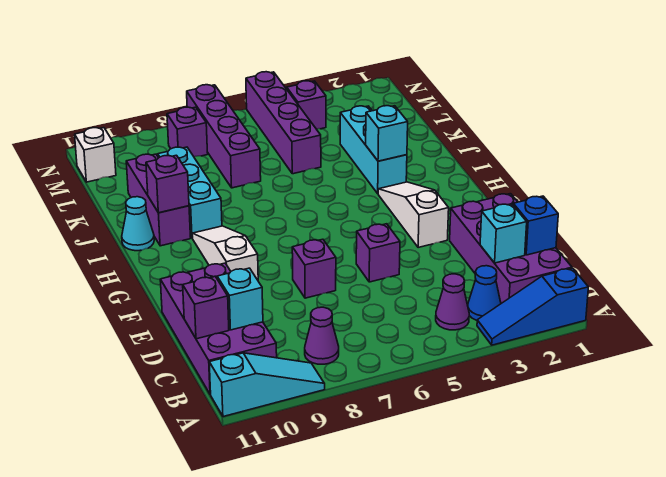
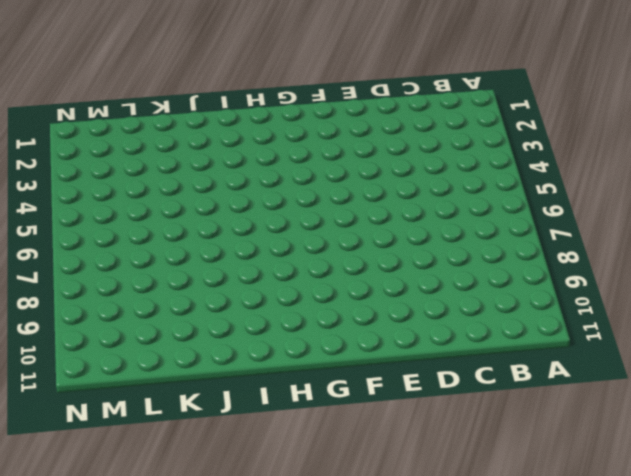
none -> blue 1x3 slope [477,268,588,345]
none -> cyan 1x3 slope [209,353,325,417]
none -> purple 2x4 brick [450,194,572,303]

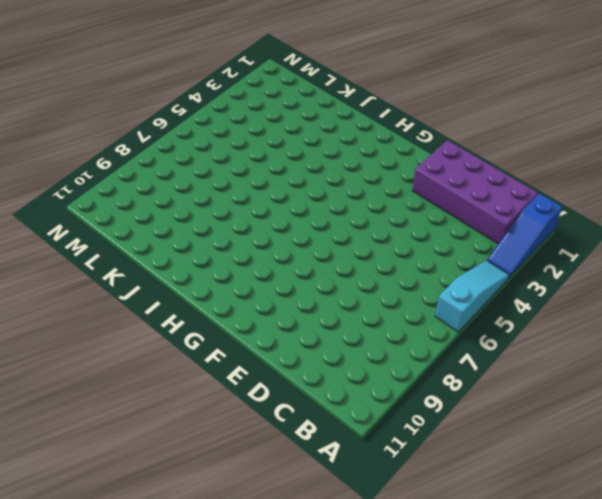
cyan 1x3 slope [435,261,509,332] -> cyan 1x3 slope moved to [209,353,325,417]
none -> blue 1x1 cone [468,266,501,320]
none -> purple 1x1 cone [436,274,469,330]
none -> purple 1x1 cone [305,307,339,364]

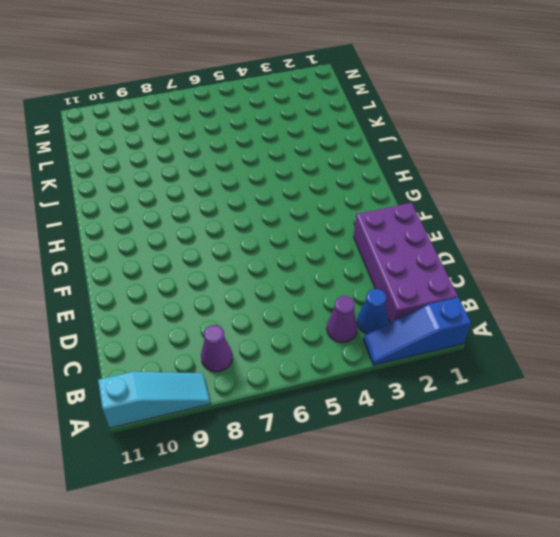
none -> purple 2x4 brick [160,263,277,395]
none -> purple 1x1 brick [356,224,400,282]
none -> purple 1x1 brick [292,239,336,298]

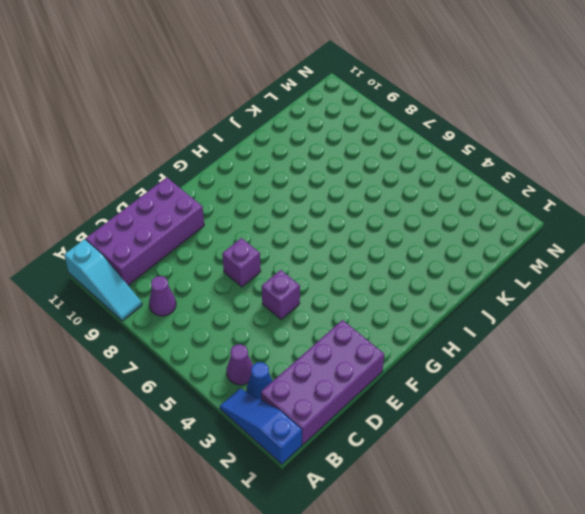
none -> white 1x3 slope [378,182,449,248]
none -> white 1x3 slope [192,226,258,280]
none -> cyan 1x3 brick [340,106,407,194]

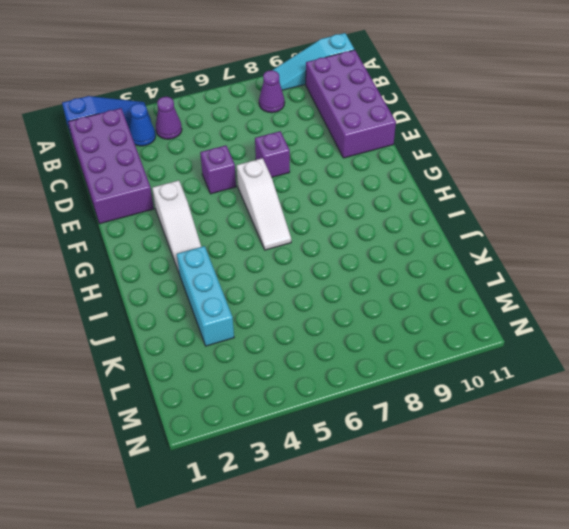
white 1x3 slope [237,158,291,250] -> white 1x3 slope moved to [192,226,258,280]
none -> cyan 1x3 brick [158,147,222,238]
none -> purple 1x3 brick [126,154,191,246]
none -> cyan 1x1 cone [122,197,154,251]

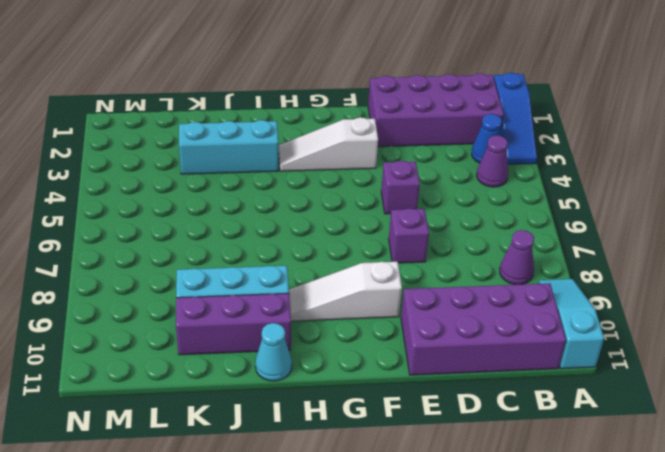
none -> purple 1x4 brick [246,72,321,174]
none -> purple 1x4 brick [187,85,261,188]
none -> purple 1x1 brick [287,81,326,129]

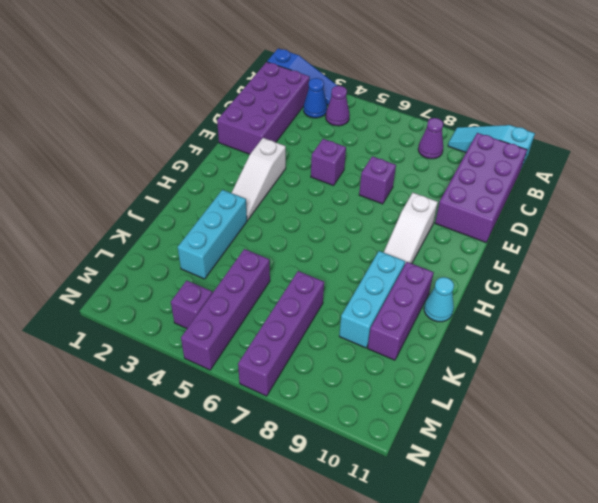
none -> purple 1x1 brick [167,107,208,157]
none -> white 1x1 brick [75,128,116,182]
none -> blue 1x1 brick [513,196,558,255]

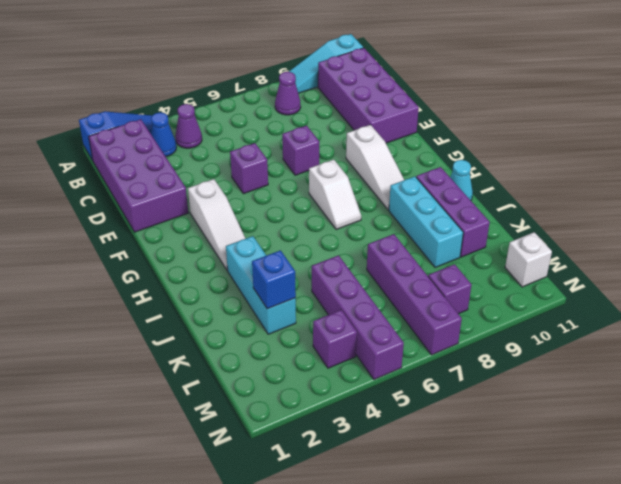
white 1x2 slope [309,160,361,229] -> none
blue 1x1 brick [252,250,296,309] -> blue 1x1 brick moved to [513,196,558,255]
none -> cyan 1x1 brick [480,204,527,263]
none -> cyan 1x1 brick [217,268,263,330]
none -> purple 1x1 brick [183,276,229,339]

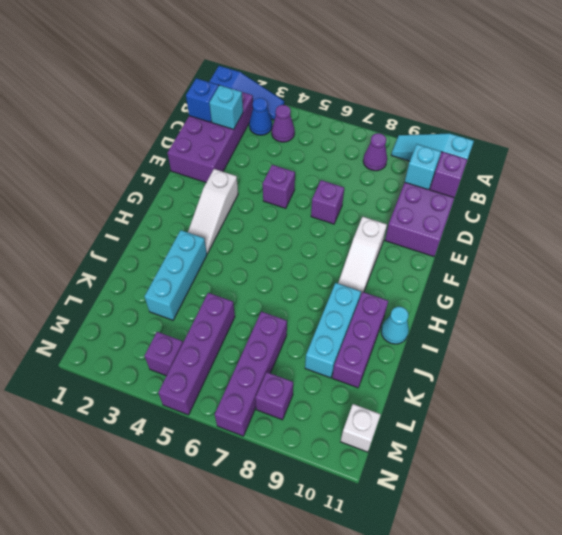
none -> cyan 1x1 brick [366,106,408,161]
none -> purple 1x1 brick [146,155,189,213]

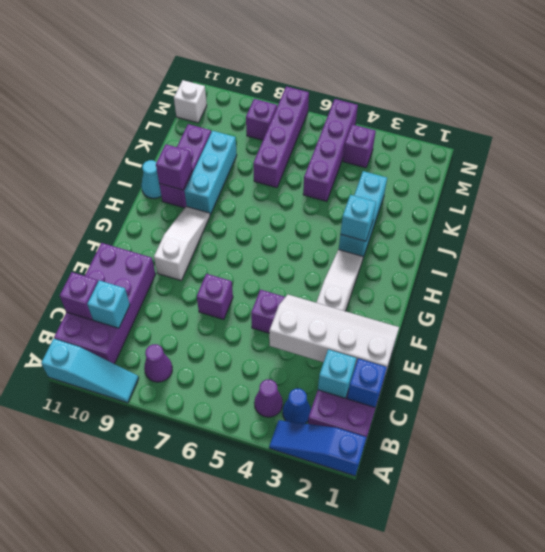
white 2x4 slope [269,295,399,373] -> none

